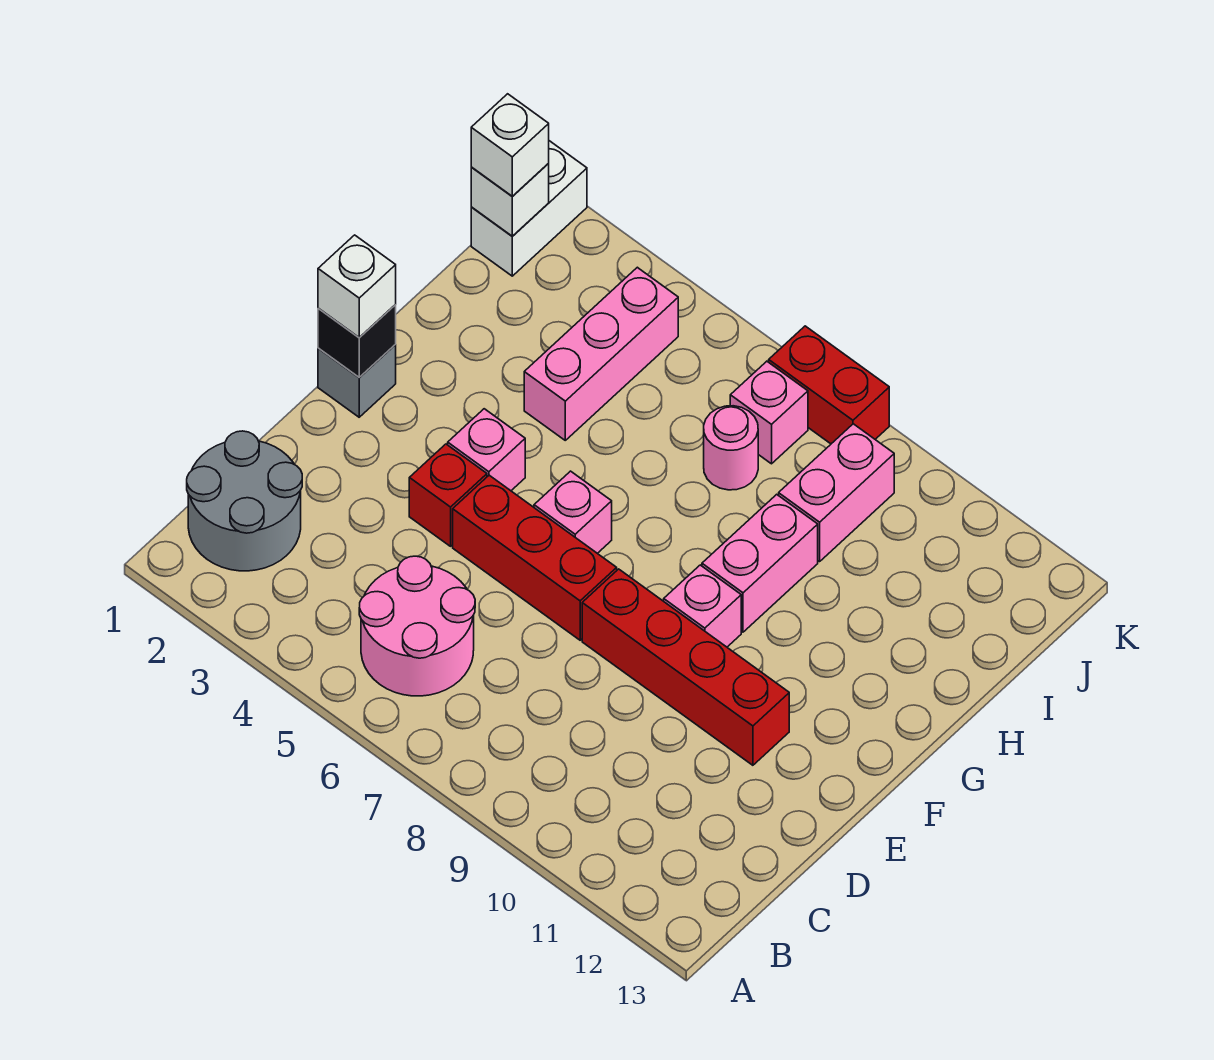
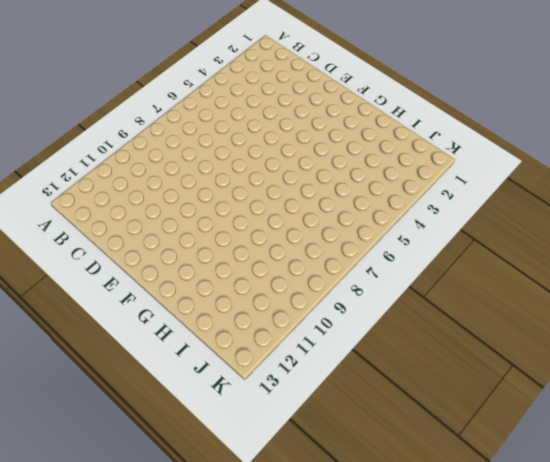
none -> grey 2x2 round brick [187,431,302,571]
none -> pink 2x2 round brick [359,556,475,696]
none -> red 1x1 brick [409,444,487,546]

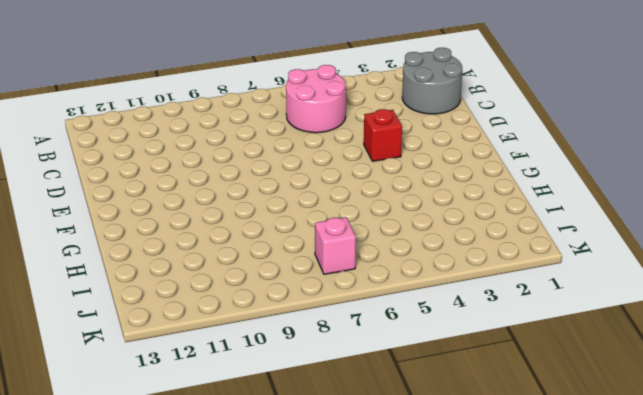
none -> red 1x3 brick [453,475,617,640]
none -> red 1x4 brick [582,569,789,765]
none -> grey 1x1 brick [318,345,396,417]

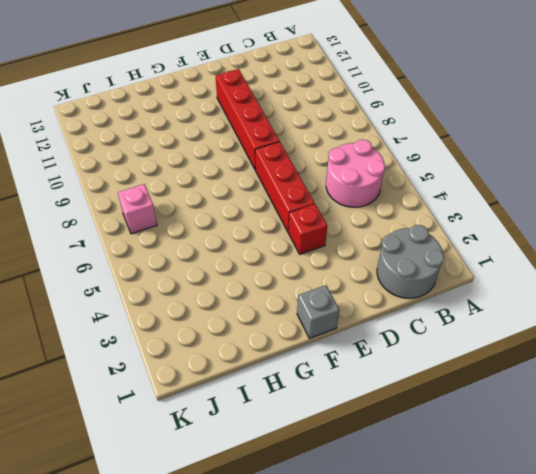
none -> pink 1x1 brick [448,409,525,491]
none -> pink 1x1 brick [534,471,612,553]
none -> pink 1x1 brick [664,565,741,647]

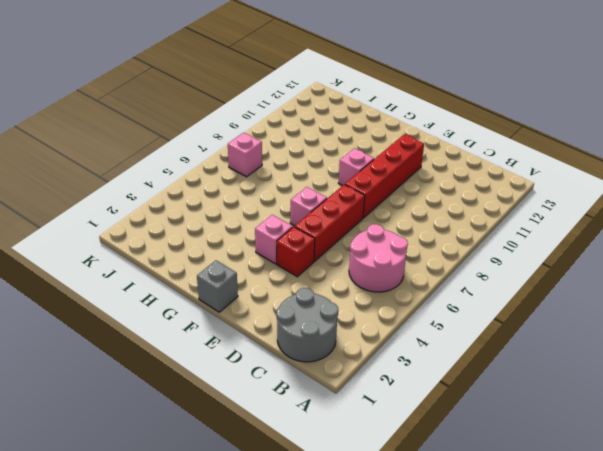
none -> pink 1x2 brick [702,494,818,632]
none -> pink 1x3 brick [524,267,678,440]
none -> pink 1x1 round brick [704,406,758,490]

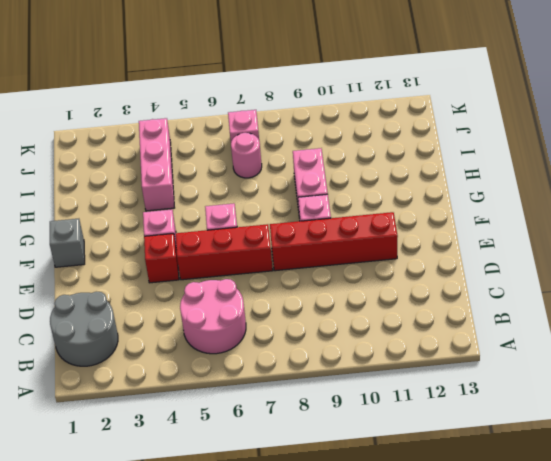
none -> pink 1x2 brick [779,424,894,562]
none -> white 1x2 brick [471,141,587,276]
none -> red 1x2 brick [769,326,889,444]

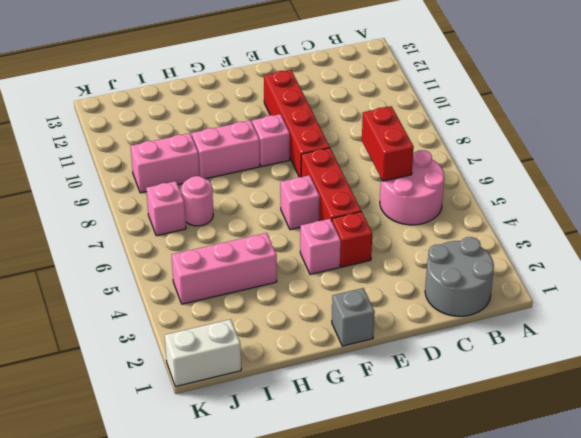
red 1x2 brick [362,106,414,181] -> red 1x2 brick moved to [769,326,889,444]
none -> black 1x1 brick [318,305,396,377]
none -> white 1x1 brick [471,164,549,236]
none -> white 1x1 brick [318,235,396,338]

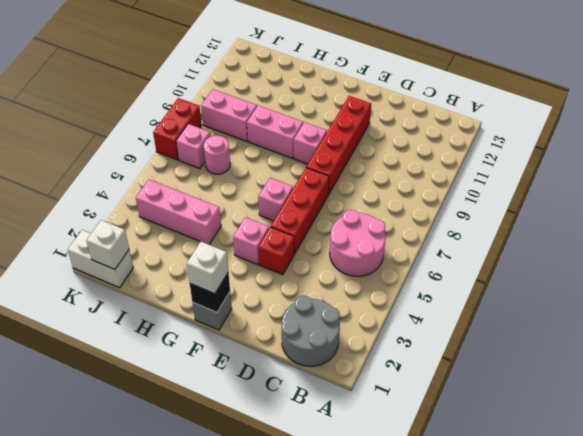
none -> white 1x1 brick [471,94,549,196]

